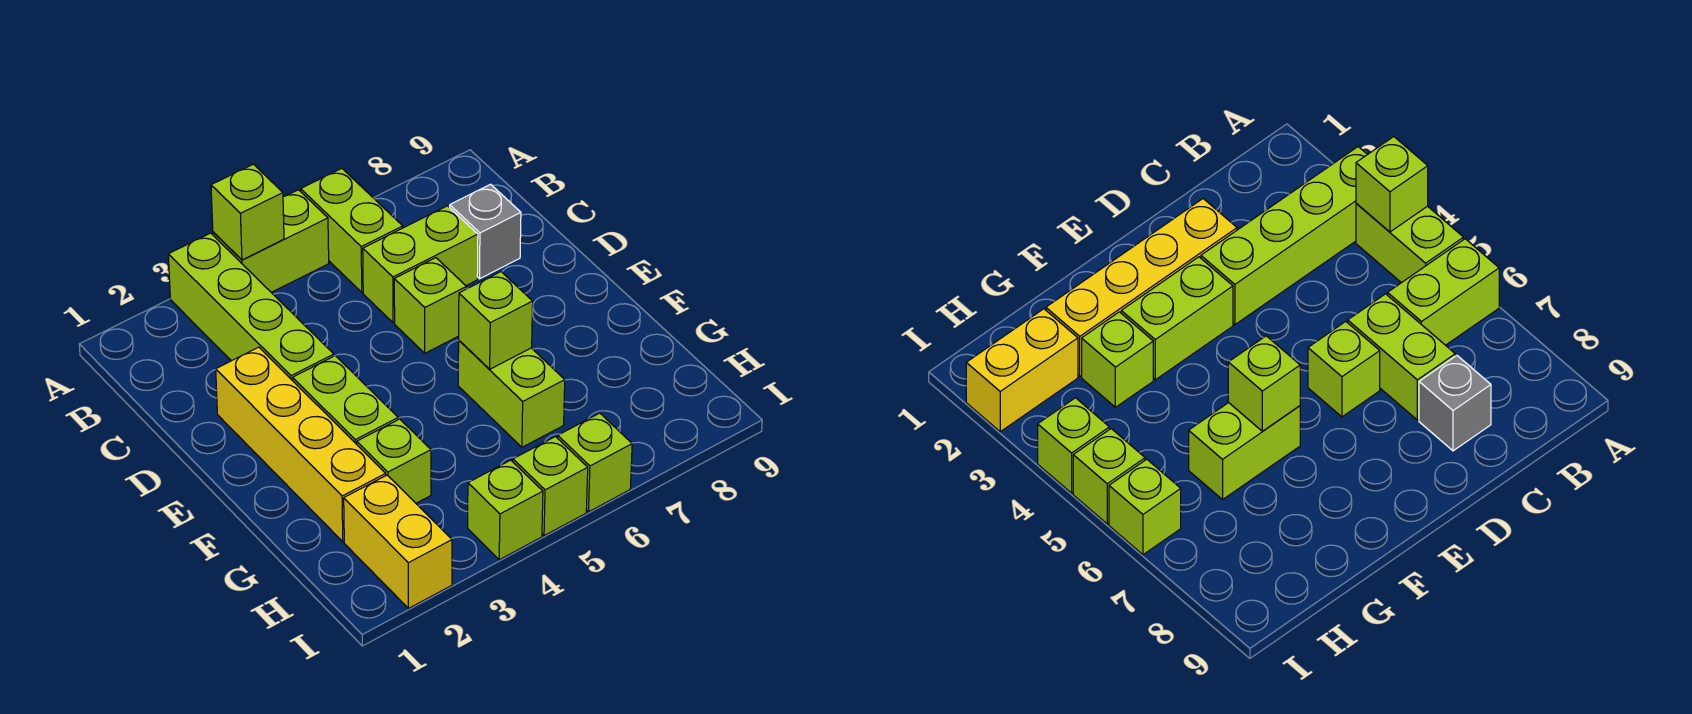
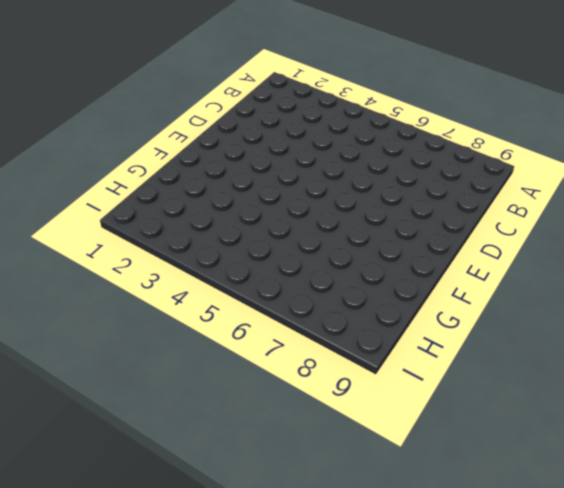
none -> lime 1x4 brick [168,233,334,381]
none -> lime 1x2 brick [213,190,329,292]
none -> lime 1x2 brick [301,169,403,292]

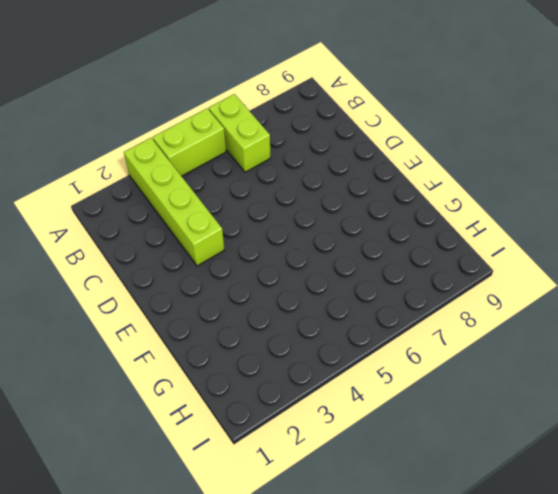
none -> lime 1x2 brick [363,206,478,323]
none -> grey 1x1 brick [450,184,521,279]
none -> yellow 1x4 brick [216,347,386,542]

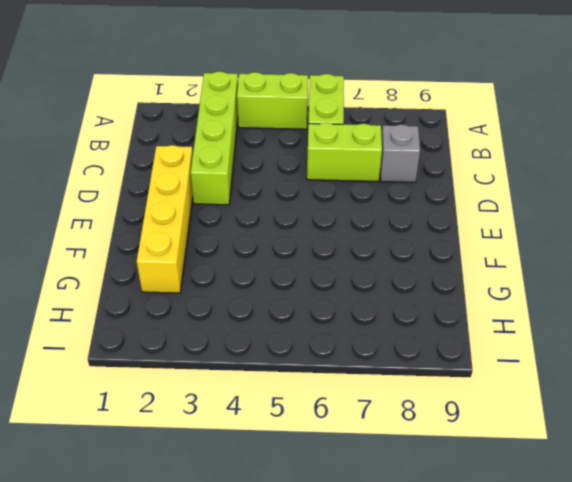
none -> lime 1x1 brick [394,258,466,353]
none -> lime 1x2 brick [293,356,398,444]
none -> lime 1x2 brick [458,341,565,447]

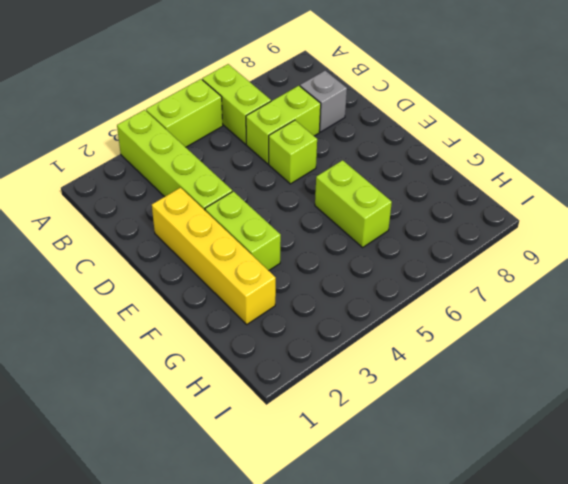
none -> lime 1x1 brick [357,419,431,503]
none -> yellow 1x2 brick [344,475,452,608]
none -> lime 1x1 brick [468,460,543,560]

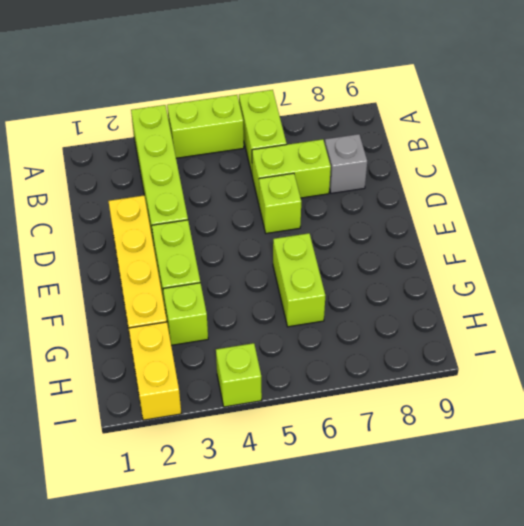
none -> lime 1x1 brick [513,437,588,536]
none -> lime 1x1 brick [558,413,632,512]
none -> lime 1x1 brick [211,164,284,260]

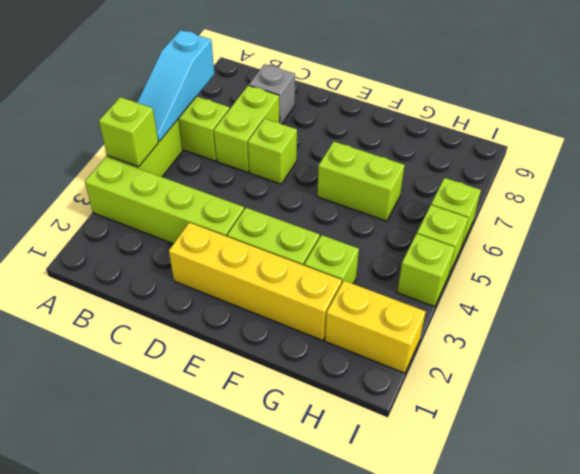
cyan 1x3 slope [137,30,214,141] -> none
none -> lime 1x1 brick [459,272,533,369]

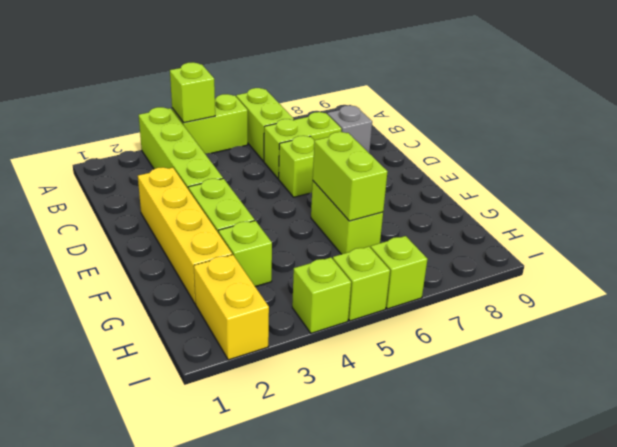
lime 1x2 brick [313,132,388,221] -> lime 1x1 brick [459,272,533,369]

